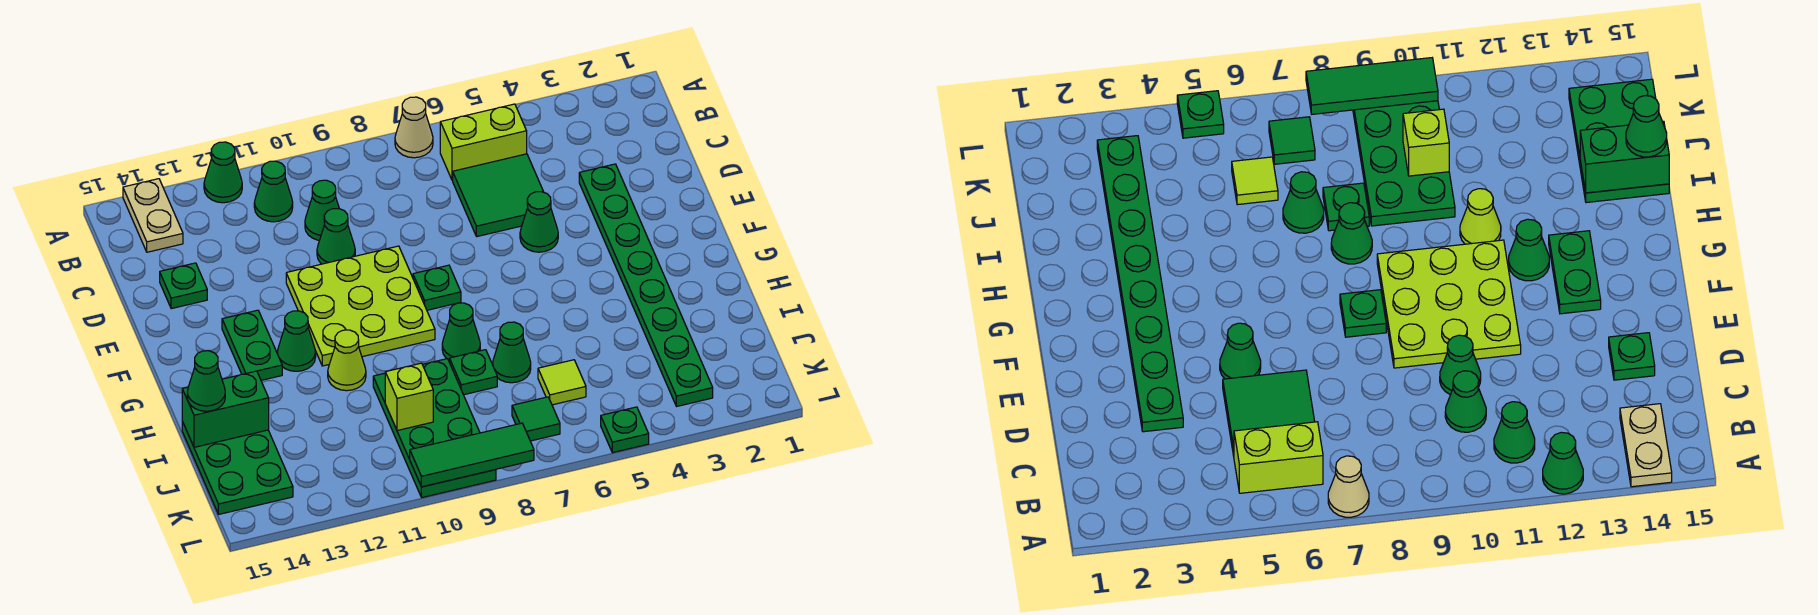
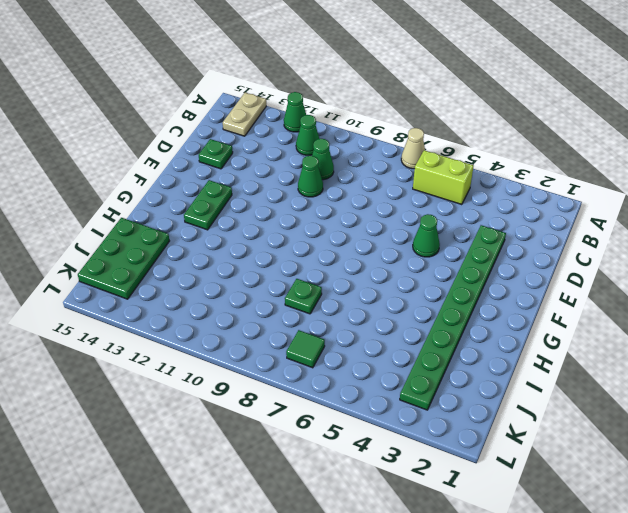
none -> green 2x2 tile [453,154,543,236]
none -> lime 3x3 plate [286,246,435,366]
none -> green 1x1 plate [413,265,461,310]

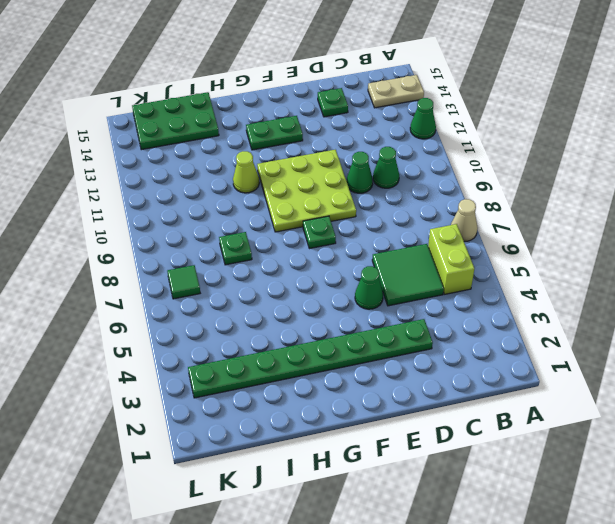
none -> green 1x1 cone [254,161,293,222]
none -> green 1x1 cone [277,311,316,371]
none -> green 1x1 cone [442,303,480,361]

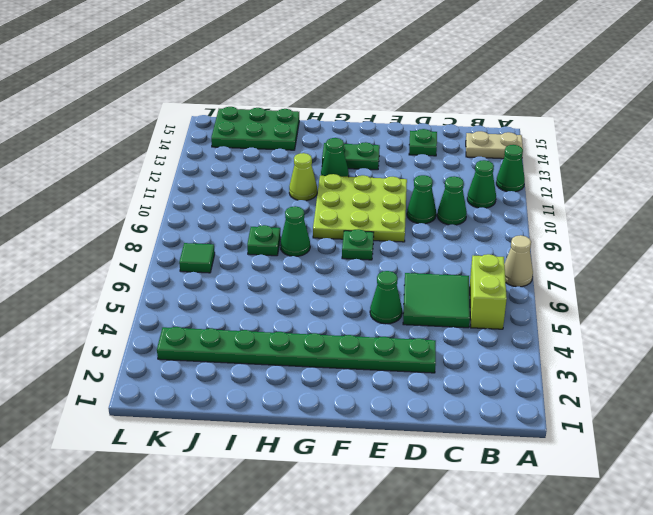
none -> green 1x1 cone [493,322,531,383]
none -> green 2x4 plate [373,359,496,497]
none -> lime 1x1 tile [538,360,586,405]

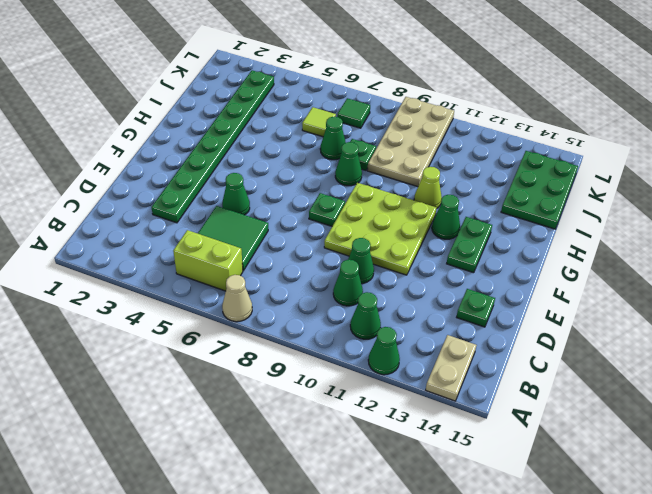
tan 2x4 plate [367,97,454,187] -> green 2x4 plate [373,359,496,497]
none -> green 1x1 plate [601,407,649,453]
none -> green 1x2 brick [182,371,269,447]
none -> lime 1x1 brick [385,363,433,431]

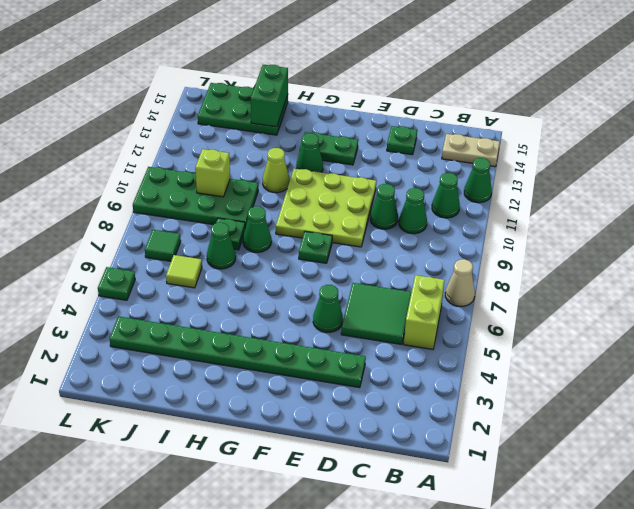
none -> green 1x3 tile [410,423,534,487]
none -> green 1x1 cone [187,351,225,411]

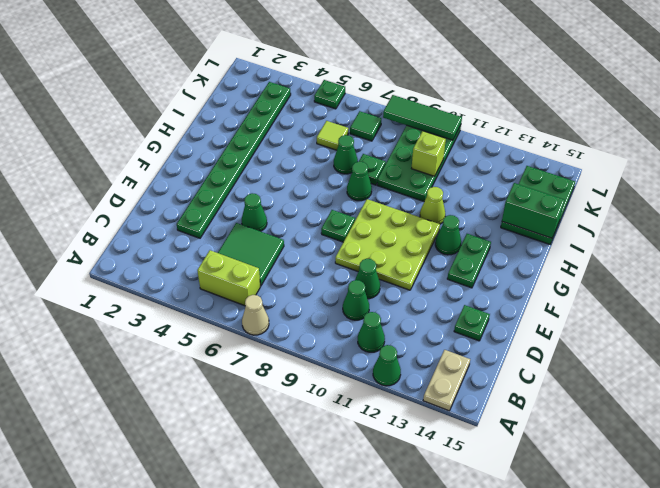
none -> green 1x1 cone [187,351,225,411]

